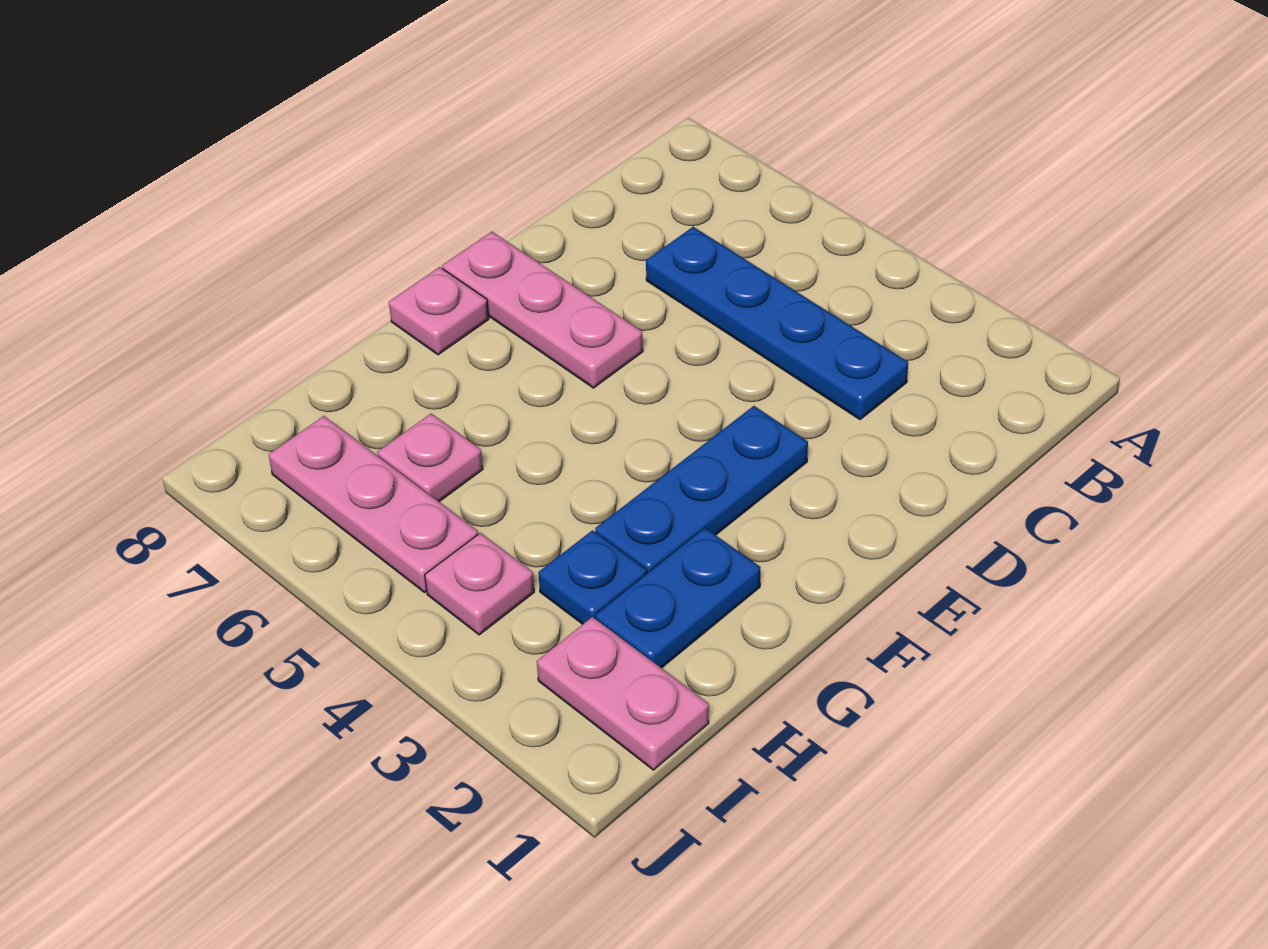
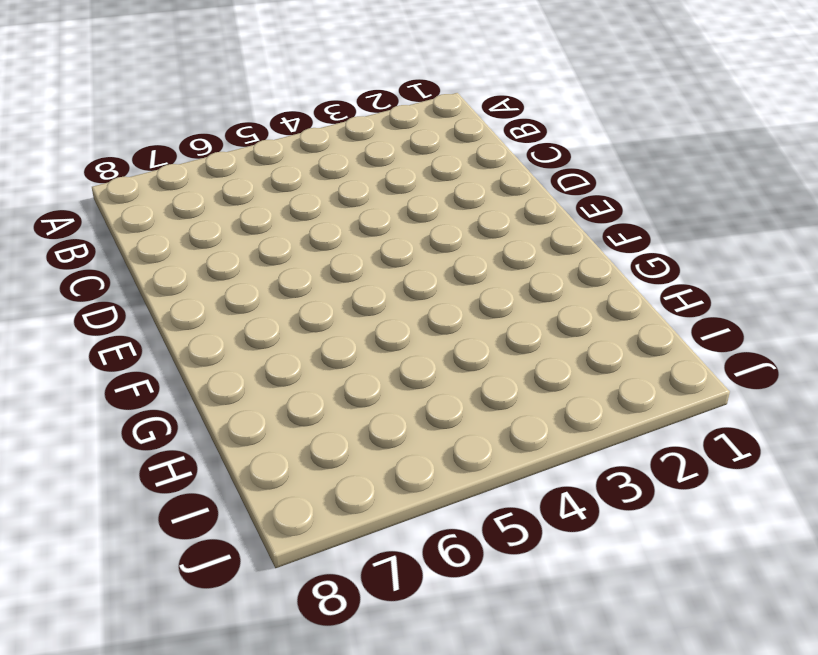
none -> blue 1x4 plate [646,227,908,420]
none -> blue 1x3 plate [595,406,808,573]

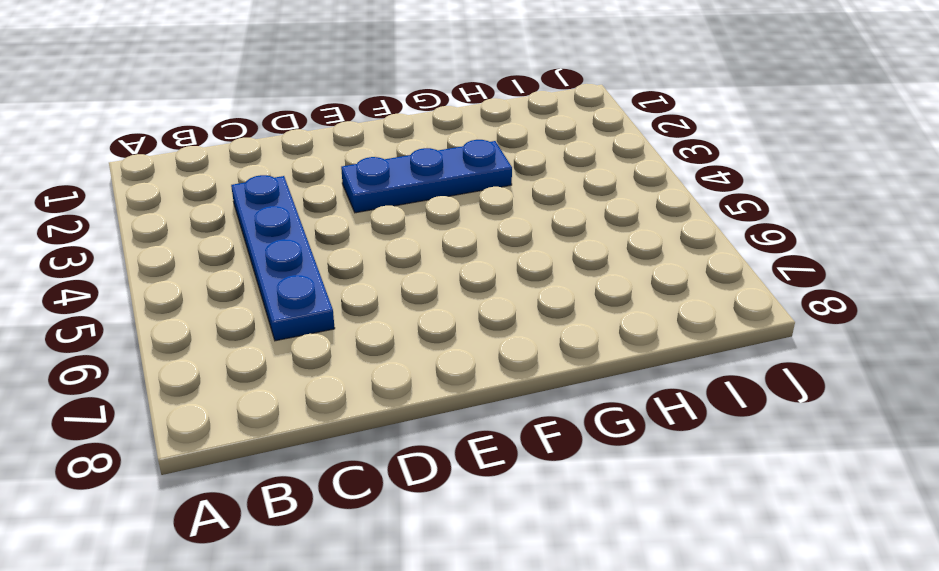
none -> pink 1x3 plate [442,232,643,388]
none -> pink 1x1 plate [389,267,489,355]

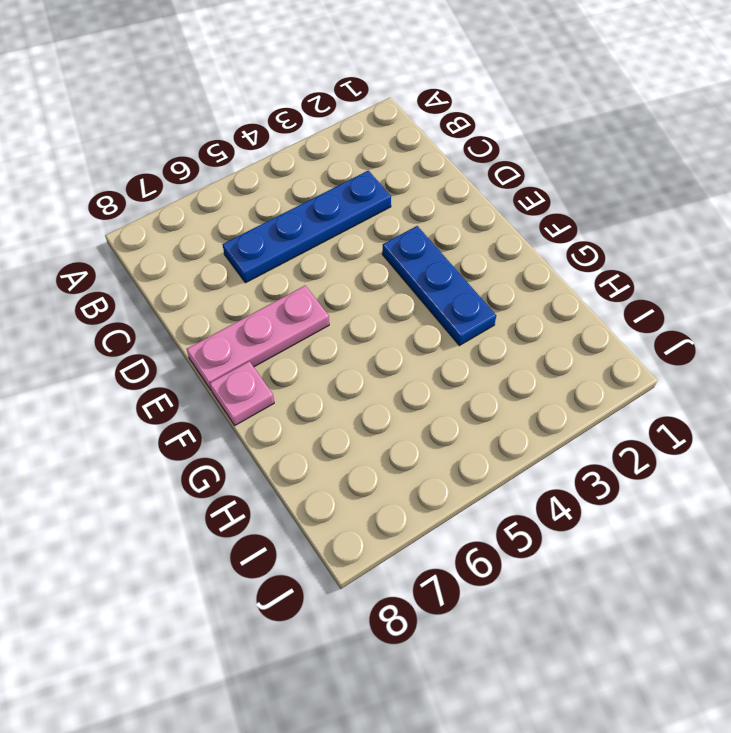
none -> blue 1x2 plate [595,528,761,668]
none -> blue 1x1 plate [538,530,647,624]

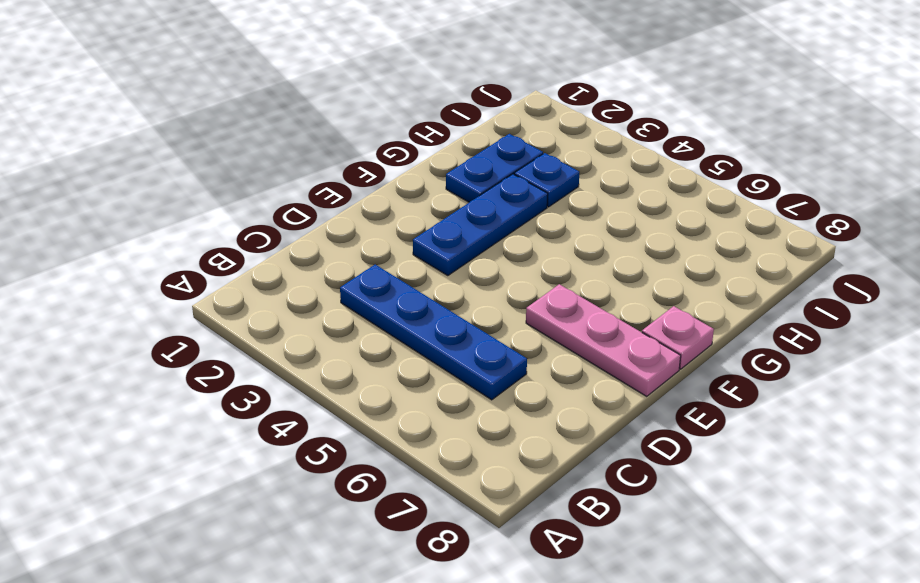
none -> pink 1x1 plate [377,413,483,502]
none -> pink 1x2 plate [537,617,709,770]

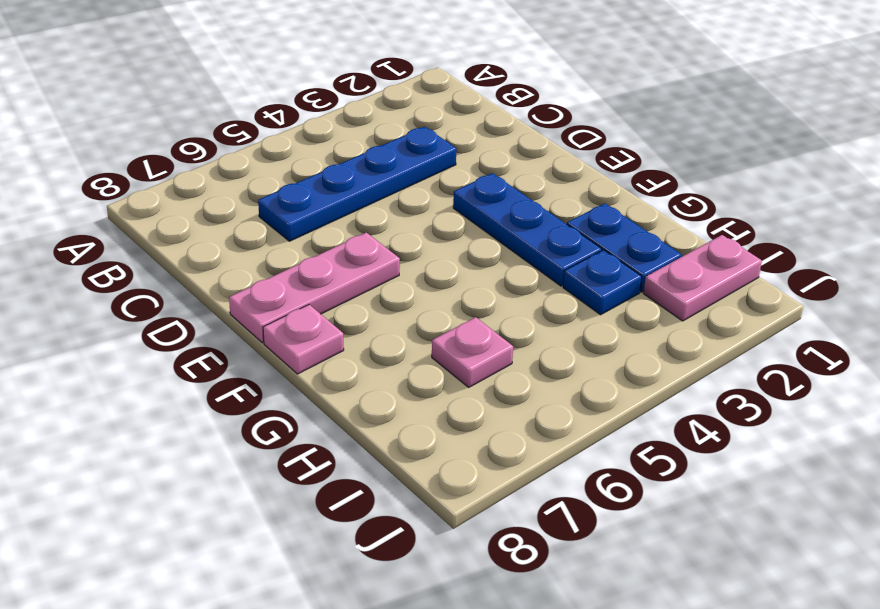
none -> pink 1x1 plate [425,533,534,635]
none -> pink 1x3 plate [269,416,478,592]

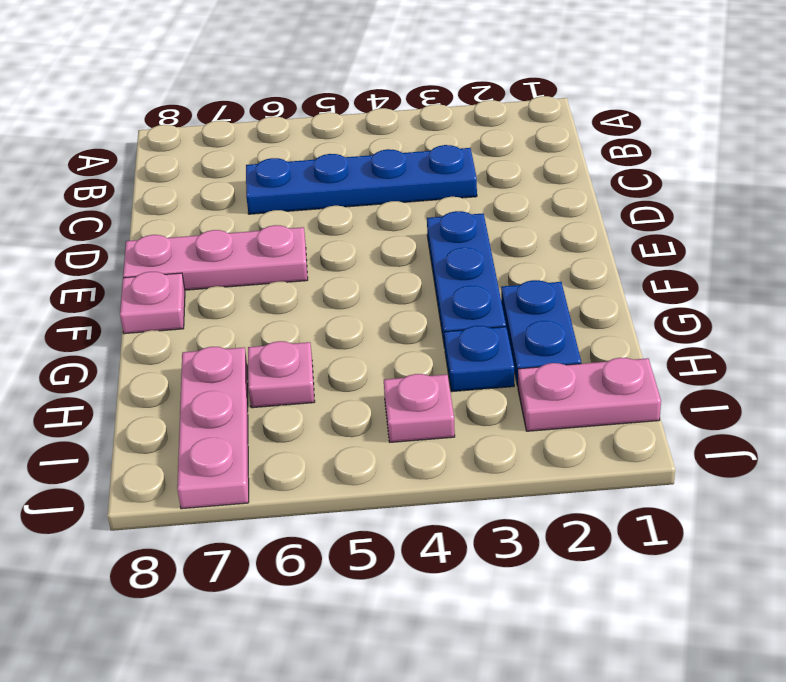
pink 1x3 plate [177,347,249,509] -> pink 1x3 plate turned to [269,416,478,592]

